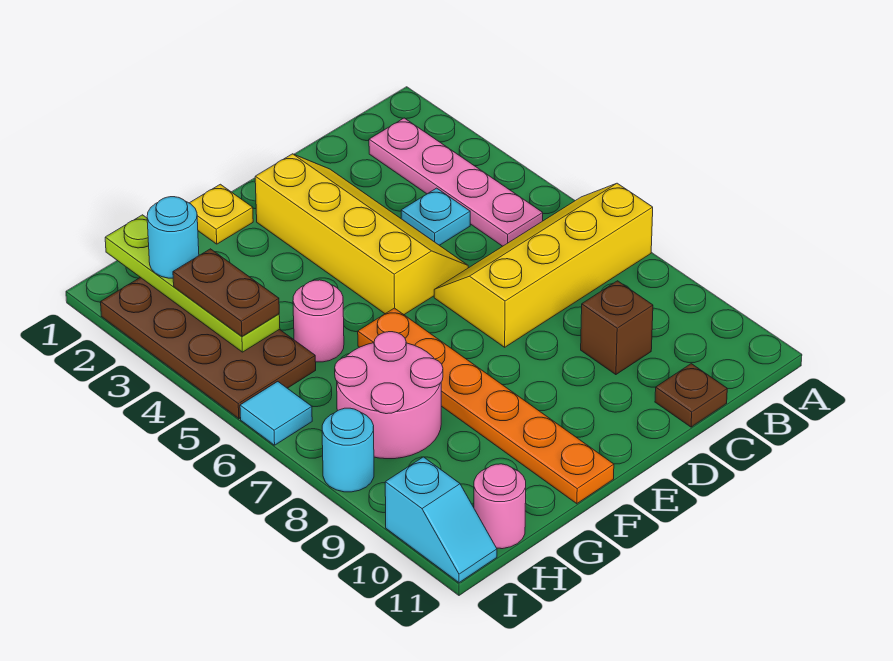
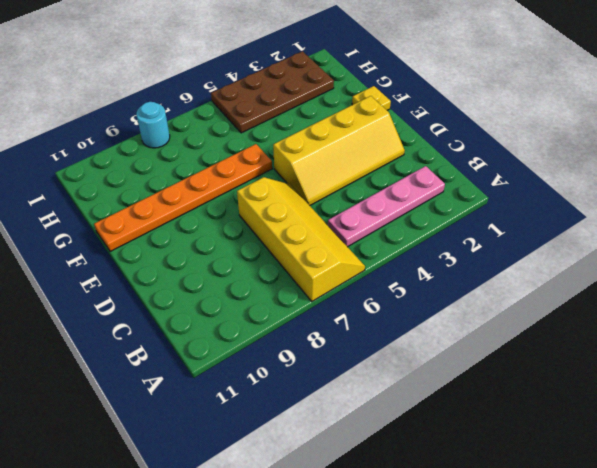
none -> cyan 1x1 plate [401,188,470,245]
none -> brown 1x1 brick [581,281,653,375]
none -> brown 1x1 plate [655,364,727,427]

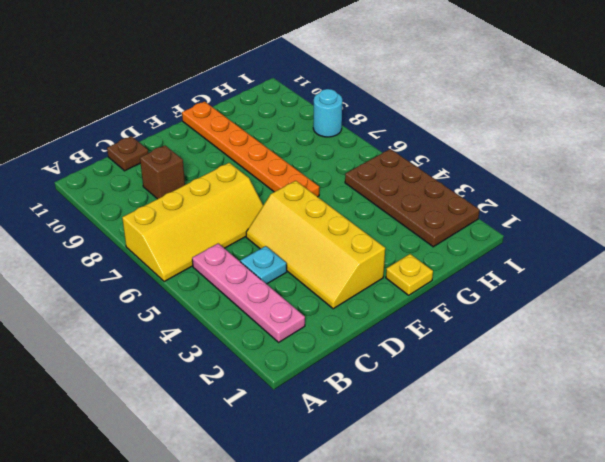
none -> pink 1x1 round brick [293,280,344,362]
none -> pink 2x2 round brick [335,332,443,459]
none -> pink 1x1 round brick [474,464,526,549]

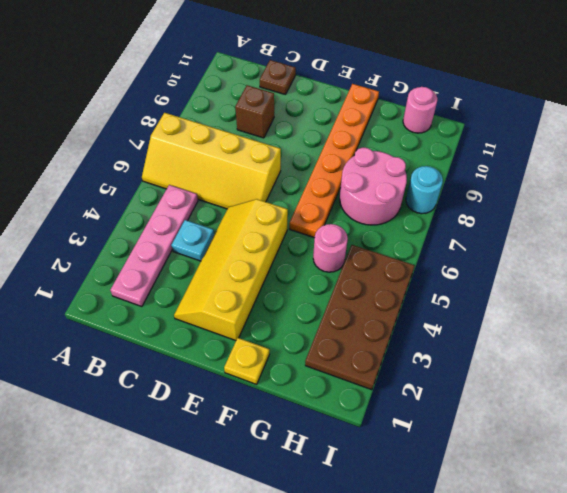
none -> cyan 1x1 tile [240,382,312,445]
none -> cyan 1x2 slope [385,457,497,583]
none -> lime 1x4 plate [105,215,280,352]

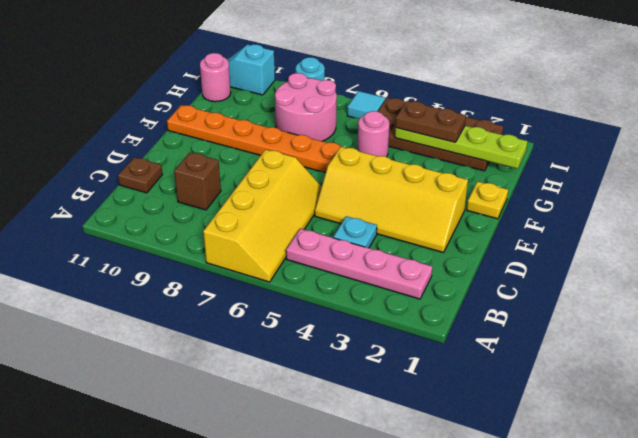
none -> cyan 1x1 round brick [147,197,199,278]

